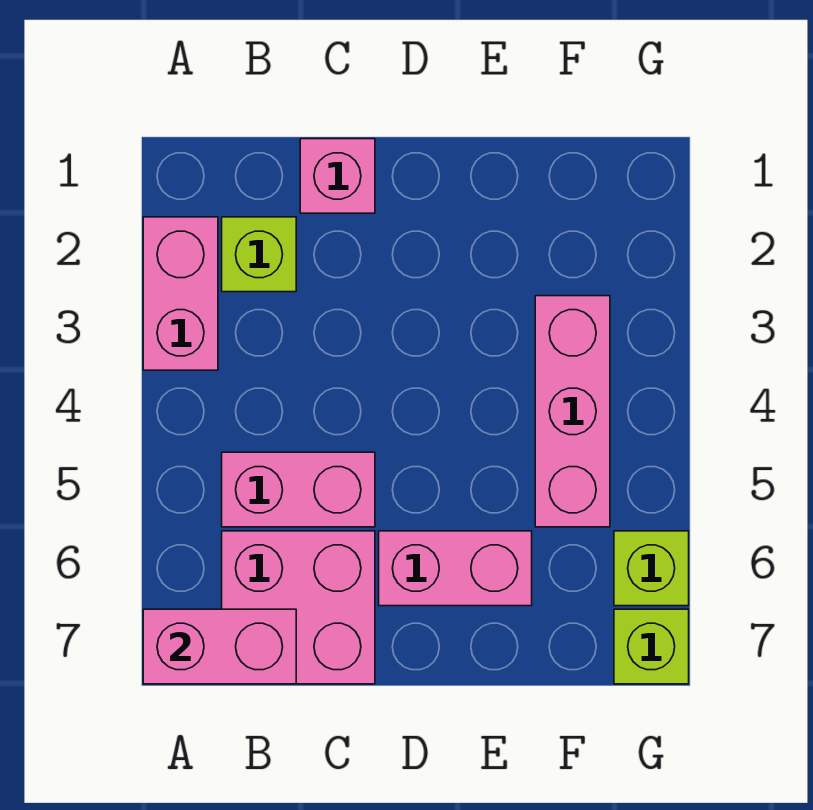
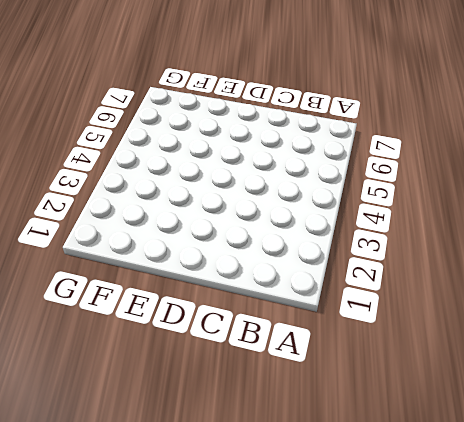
none -> pink 1x2 brick [143,217,218,370]
none -> lime 1x1 brick [222,217,296,292]

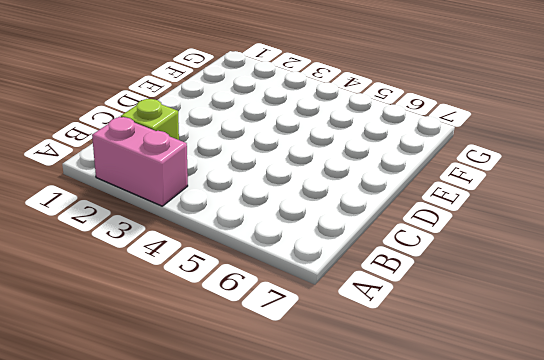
none -> pink 1x2 brick [222,452,375,527]
none -> pink 2x2 brick [222,531,375,684]

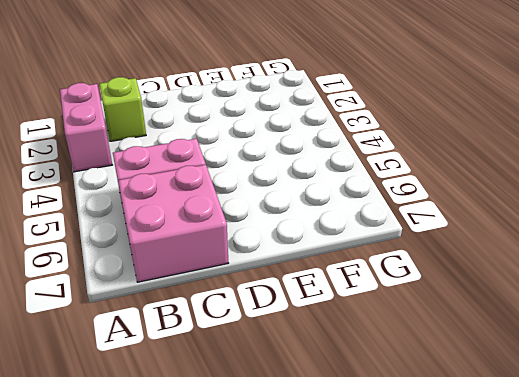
none -> pink 1x1 brick [300,139,375,213]
none -> pink 1x2 brick [379,531,532,606]

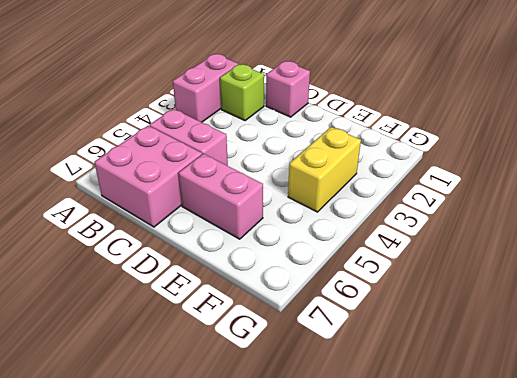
yellow 1x2 brick [288,127,361,212] -> pink 1x3 brick [535,296,610,527]
none -> lime 1x1 brick [614,531,689,606]
none -> lime 1x1 brick [614,609,689,684]

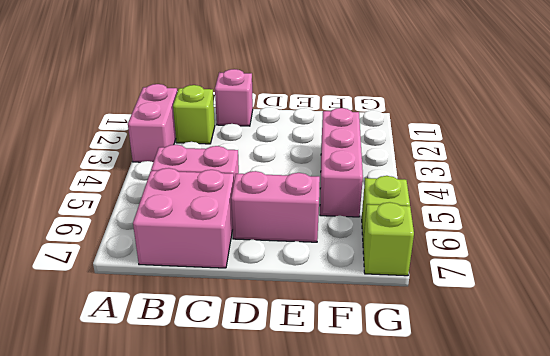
none -> pink 1x2 brick [143,609,296,684]

